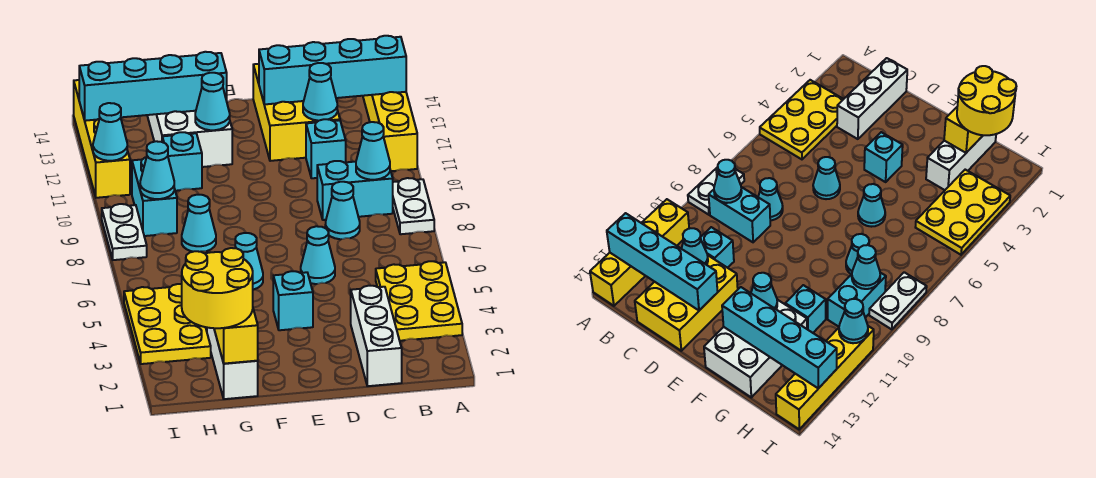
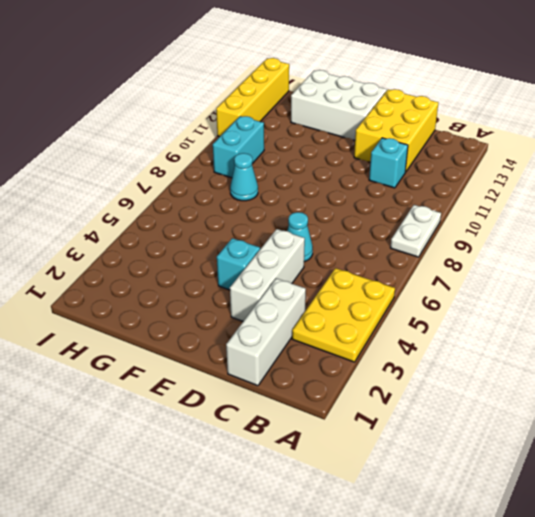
white 1x3 brick [230,229,305,321] -> white 1x3 brick moved to [207,328,258,399]
white 2x3 brick [291,70,387,140] -> white 2x3 brick turned to [147,111,232,167]
none -> yellow 1x4 brick [363,92,417,171]
none -> cyan 1x2 brick [317,161,393,220]
none -> cyan 1x1 cone [325,182,360,239]

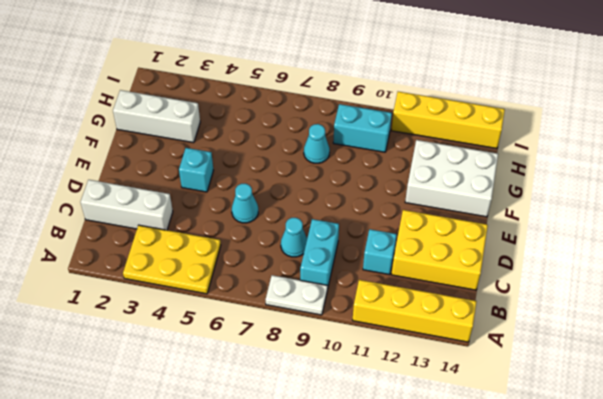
none -> cyan 1x1 cone [235,233,263,289]
none -> cyan 1x1 brick [162,132,202,191]
none -> yellow 2x3 plate [124,284,211,364]

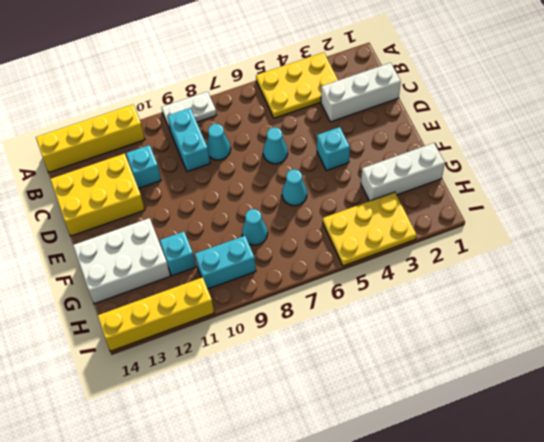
none -> white 1x2 plate [102,204,147,260]
none -> cyan 1x4 brick [259,36,406,104]
none -> cyan 1x1 cone [356,122,390,180]

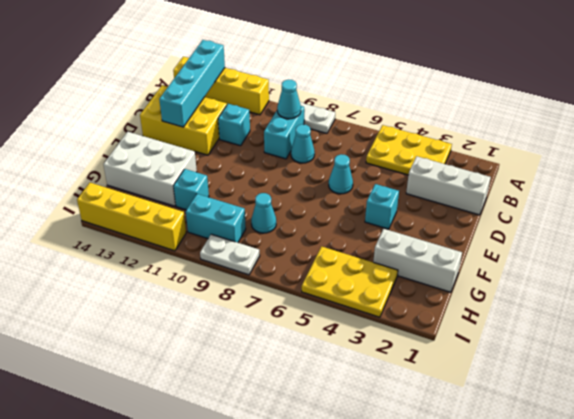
none -> cyan 1x1 cone [235,233,263,289]
none -> cyan 1x1 cone [303,63,337,121]
none -> cyan 1x1 cone [195,73,230,130]

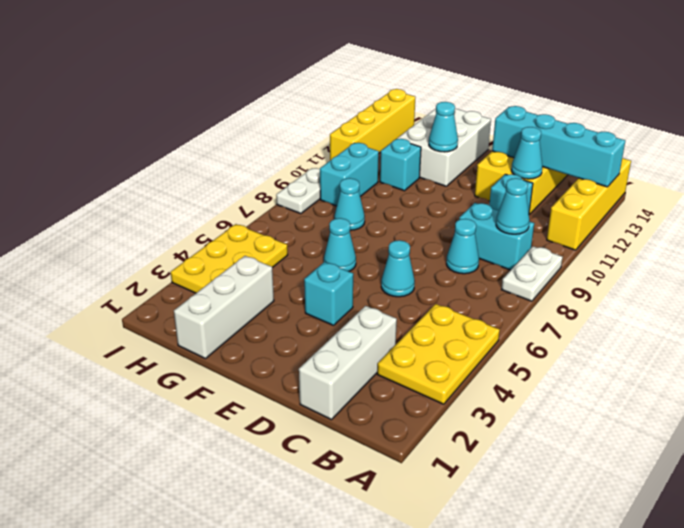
none -> cyan 1x4 brick [79,52,227,121]
none -> yellow 1x2 brick [214,309,258,364]
none -> cyan 1x1 cone [140,141,174,199]

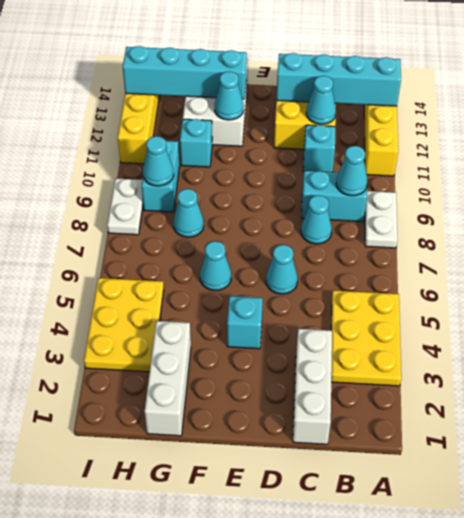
none -> yellow 1x2 brick [214,309,258,364]
none -> cyan 1x1 cone [93,103,127,161]
none -> yellow 2x2 round brick [182,248,253,328]

